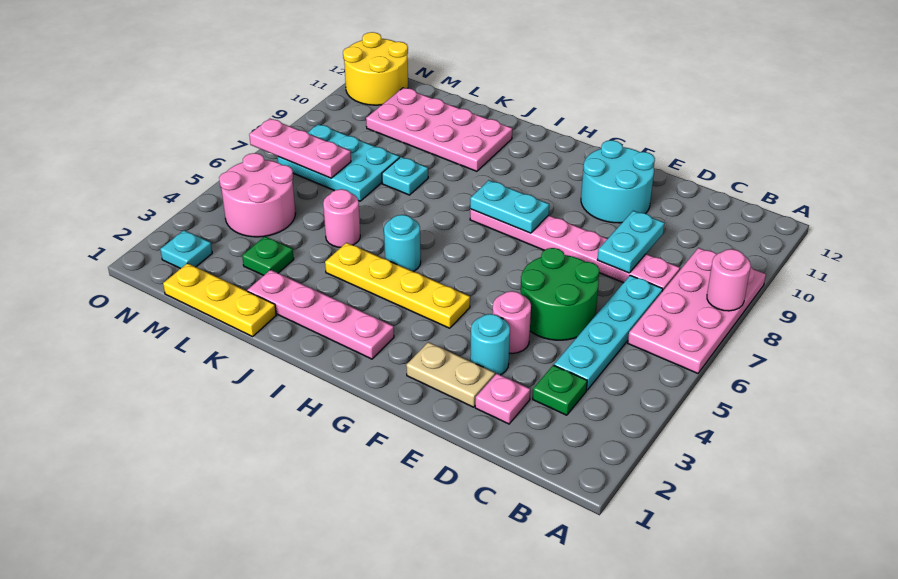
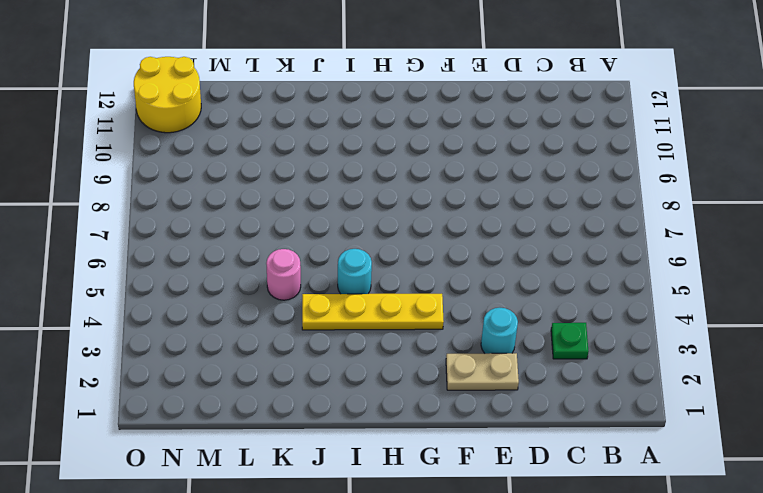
none -> pink 2x4 plate [628,248,766,373]
none -> cyan 1x4 plate [554,275,663,390]
none -> pink 1x6 plate [470,209,680,291]

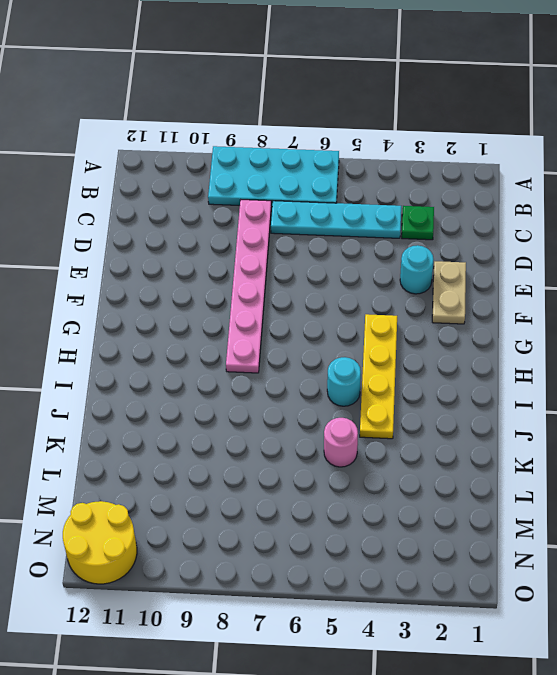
cyan 2x4 plate [208,146,339,207] -> pink 2x4 plate [628,248,766,373]
none -> pink 1x1 plate [475,374,530,424]
none -> green 2x2 round brick [521,248,599,340]
none -> pink 1x1 round brick [493,291,531,354]

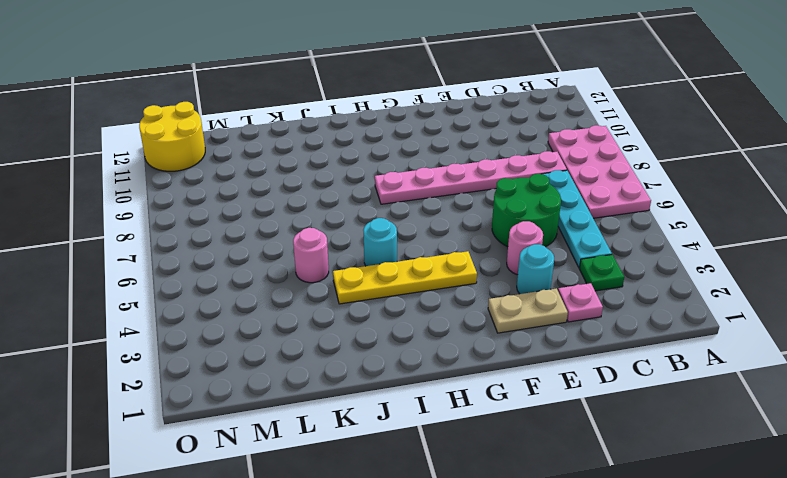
none -> cyan 2x2 round brick [581,140,655,223]
none -> pink 1x4 plate [247,270,394,359]
none -> pink 2x4 plate [366,88,512,171]

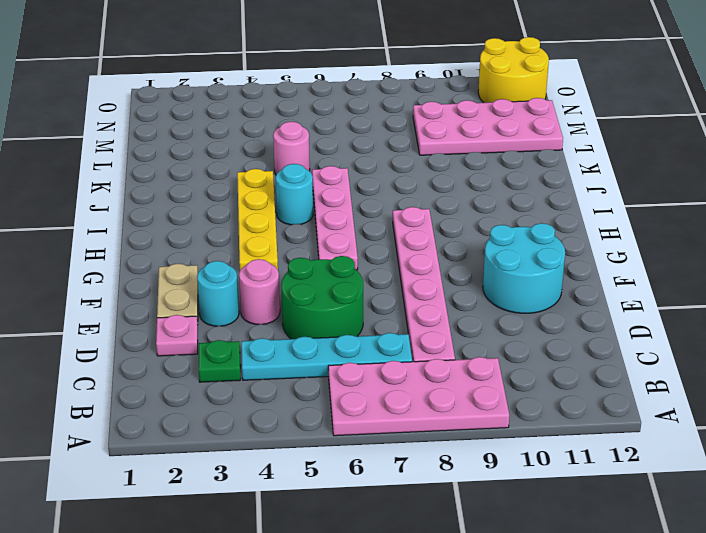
pink 1x4 plate [312,166,358,270] -> pink 1x4 plate moved to [247,270,394,359]
pink 2x4 plate [413,98,563,155] -> pink 2x4 plate turned to [366,88,512,171]
none -> yellow 1x3 plate [163,263,276,337]
none -> cyan 1x1 plate [382,157,428,195]
none -> green 1x1 plate [242,236,294,275]

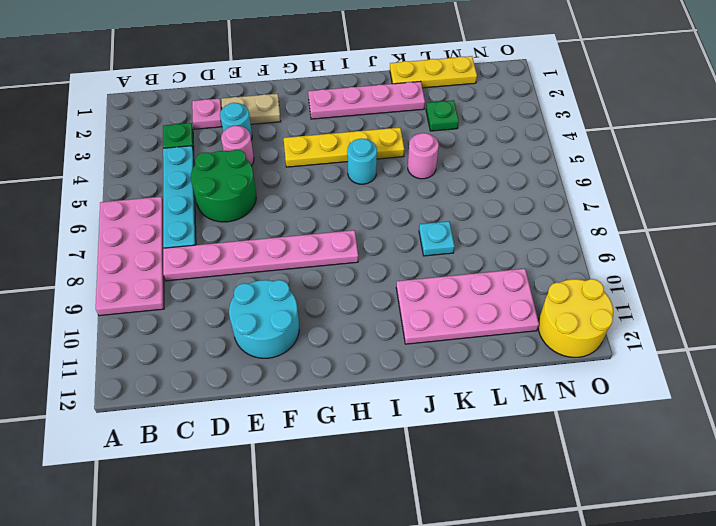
none -> cyan 2x3 plate [277,124,400,201]
none -> pink 2x2 round brick [219,153,296,237]
none -> cyan 1x1 plate [160,230,212,269]

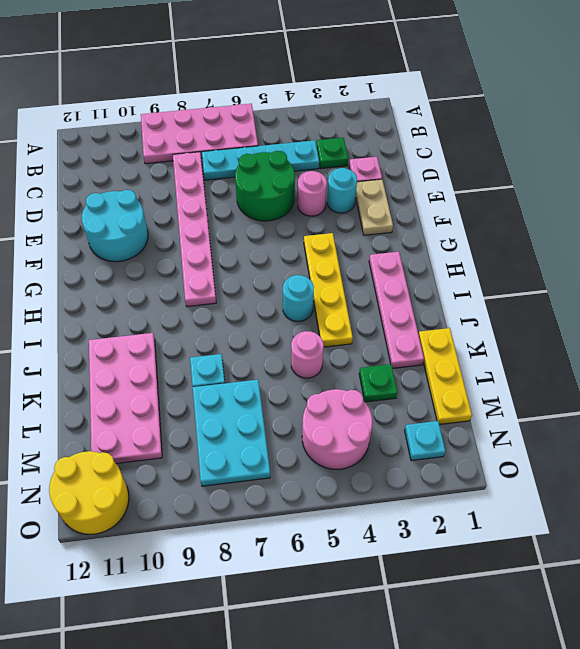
none -> pink 1x1 round brick [707,249,751,311]
none -> cyan 1x2 plate [597,211,665,273]
none -> cyan 1x2 plate [470,180,549,233]

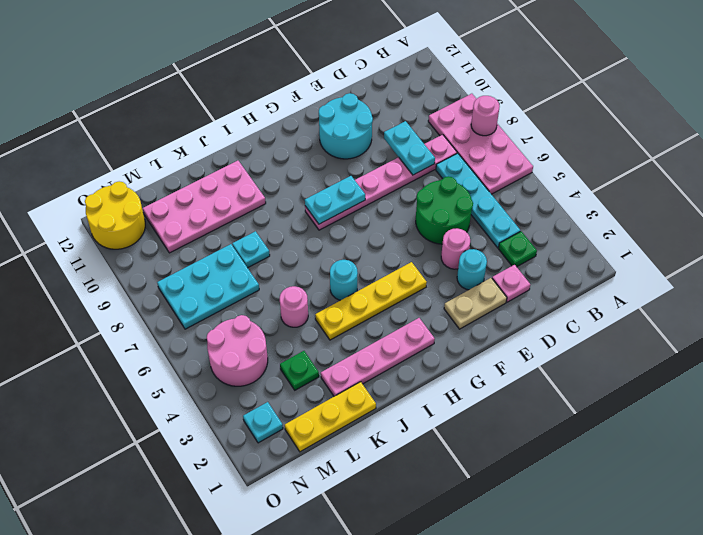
none -> pink 1x3 plate [249,119,351,178]

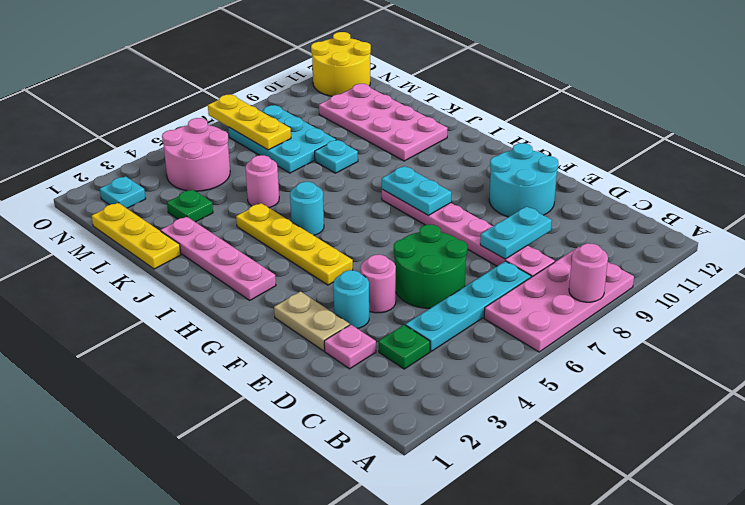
yellow 1x3 plate [208,94,291,150] -> pink 1x3 plate [249,119,351,178]

